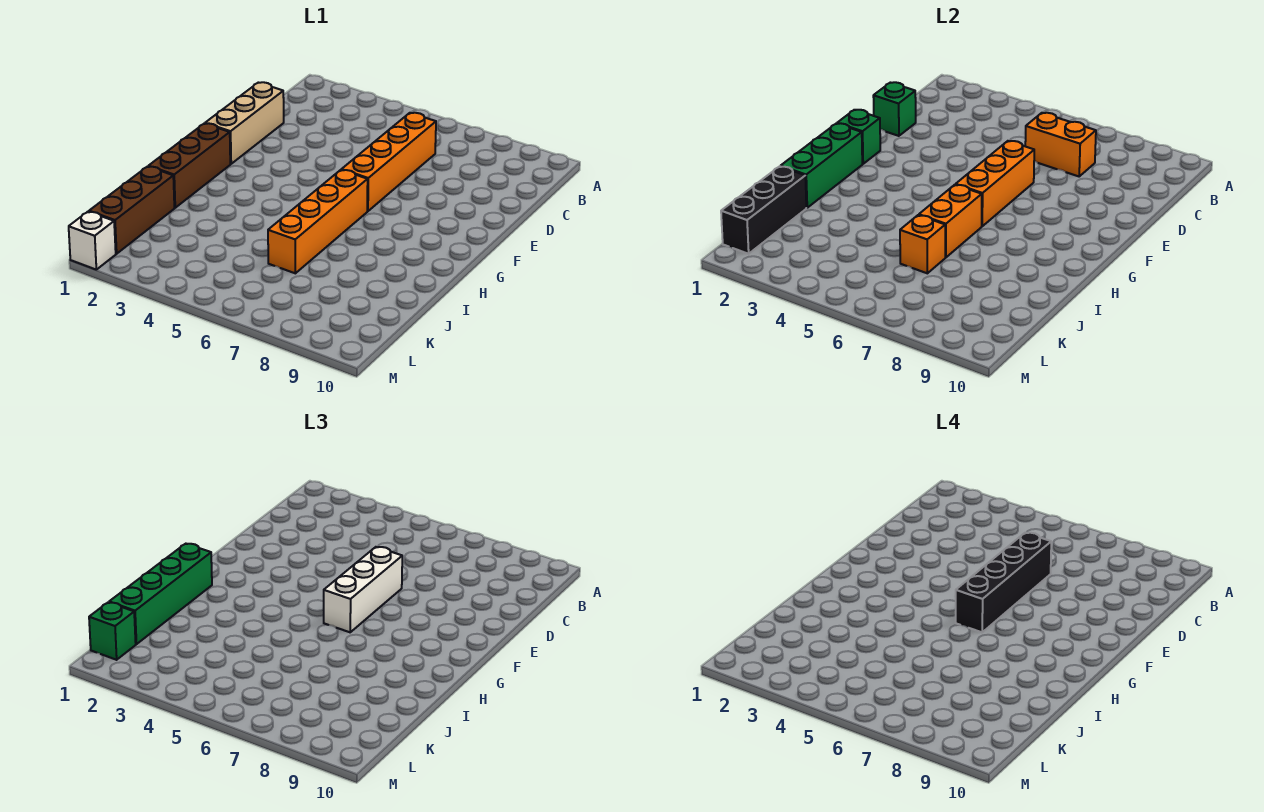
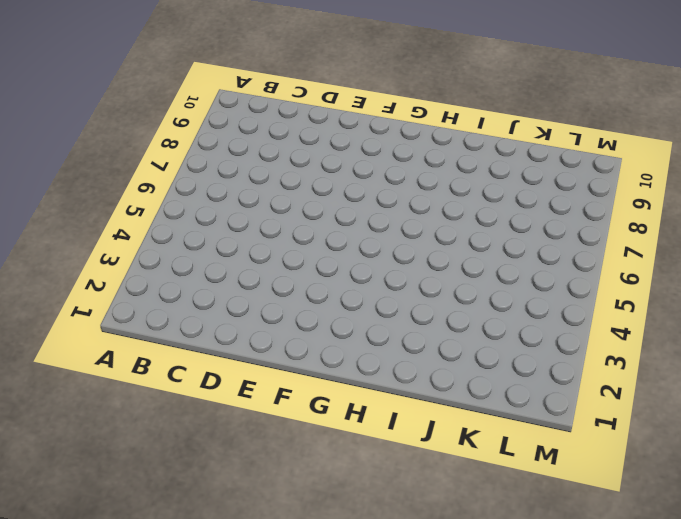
none -> orange 1x4 brick [342,113,436,211]
none -> tan 1x3 brick [205,82,284,164]
none -> brown 1x3 brick [149,123,230,208]

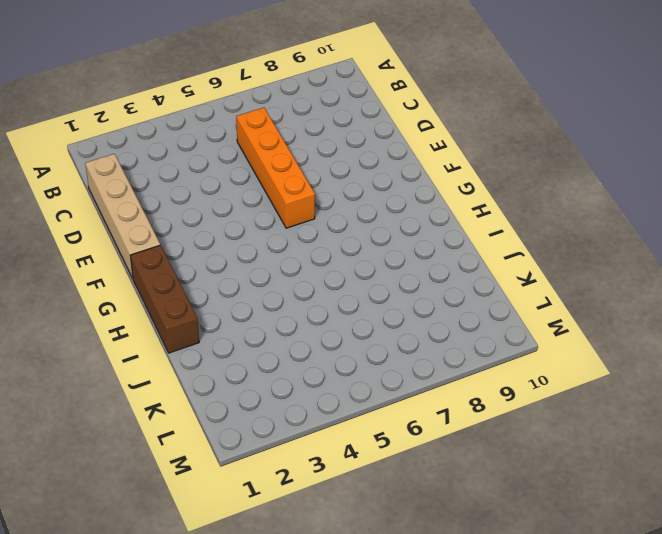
tan 1x4 brick [85,154,160,278] -> tan 1x3 brick [205,82,284,164]
none -> orange 1x4 brick [268,170,368,273]
none -> brown 1x3 brick [89,166,174,254]
none -> white 1x1 brick [69,212,116,270]

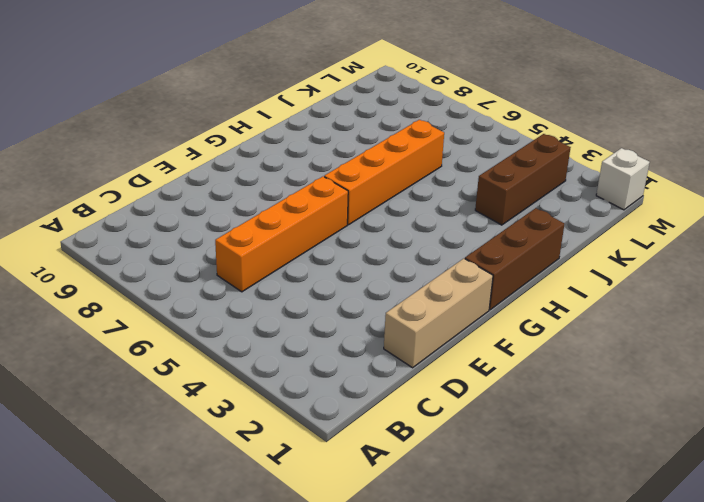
brown 1x3 brick [475,134,571,225] -> brown 1x3 brick moved to [89,166,174,254]
none -> orange 1x2 brick [1025,113,1096,176]
none -> green 1x1 brick [873,82,916,136]
none -> orange 1x3 brick [956,141,1034,226]

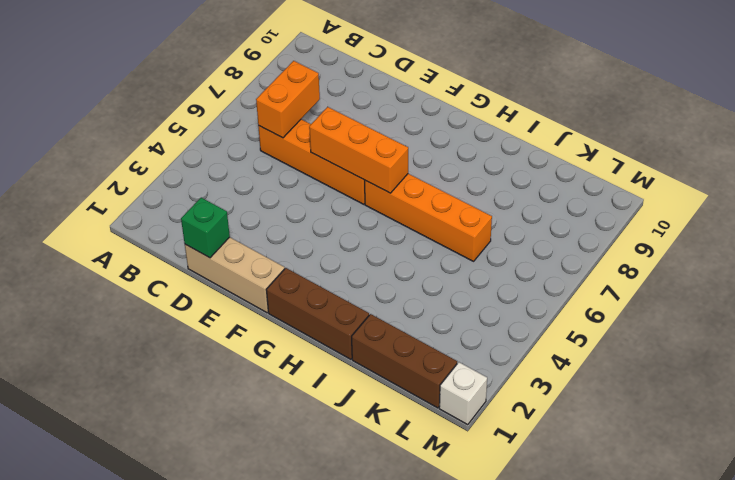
none -> green 1x1 brick [837,110,880,164]
none -> green 1x3 brick [781,123,862,208]
none -> orange 1x2 brick [919,185,982,257]

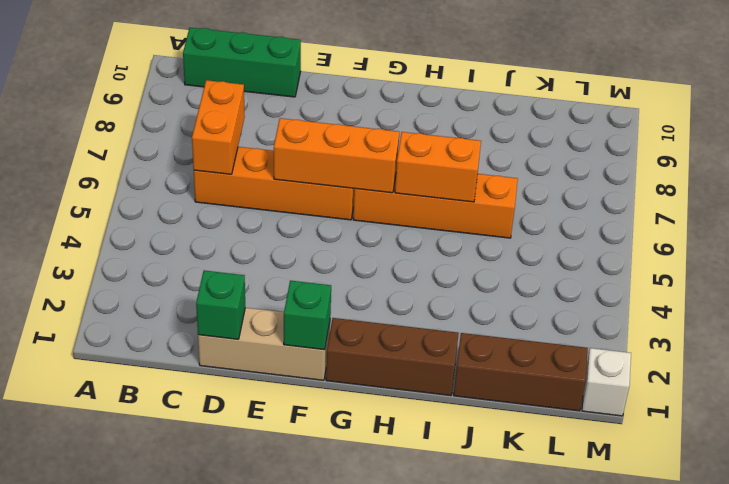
green 1x3 brick [183,28,301,97] -> green 1x3 brick moved to [781,123,862,208]
none -> black 1x3 brick [721,166,806,254]
none -> orange 1x1 brick [900,215,945,273]
none -> white 1x3 brick [324,547,402,632]

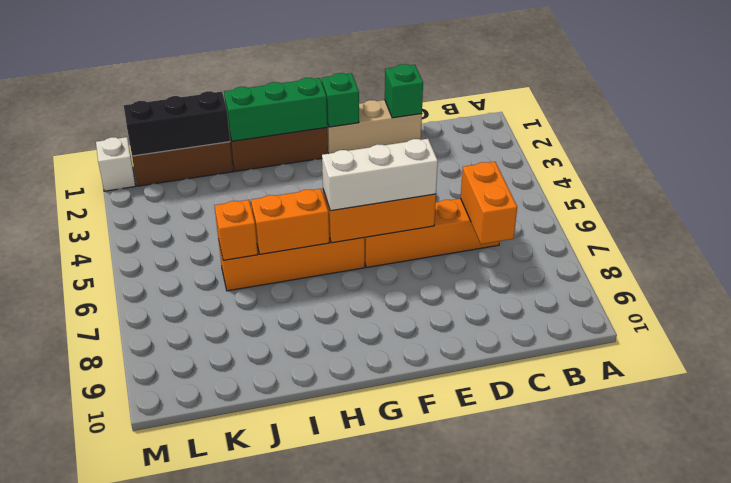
none -> green 1x4 brick [109,544,212,644]
none -> green 1x1 brick [89,602,136,660]
none -> black 1x4 brick [956,533,1051,632]

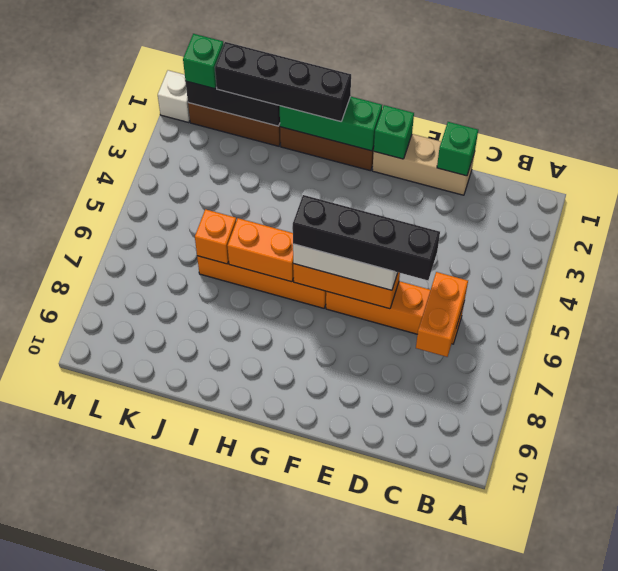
black 1x4 brick [215,42,351,122] -> green 1x4 brick [109,544,212,644]

